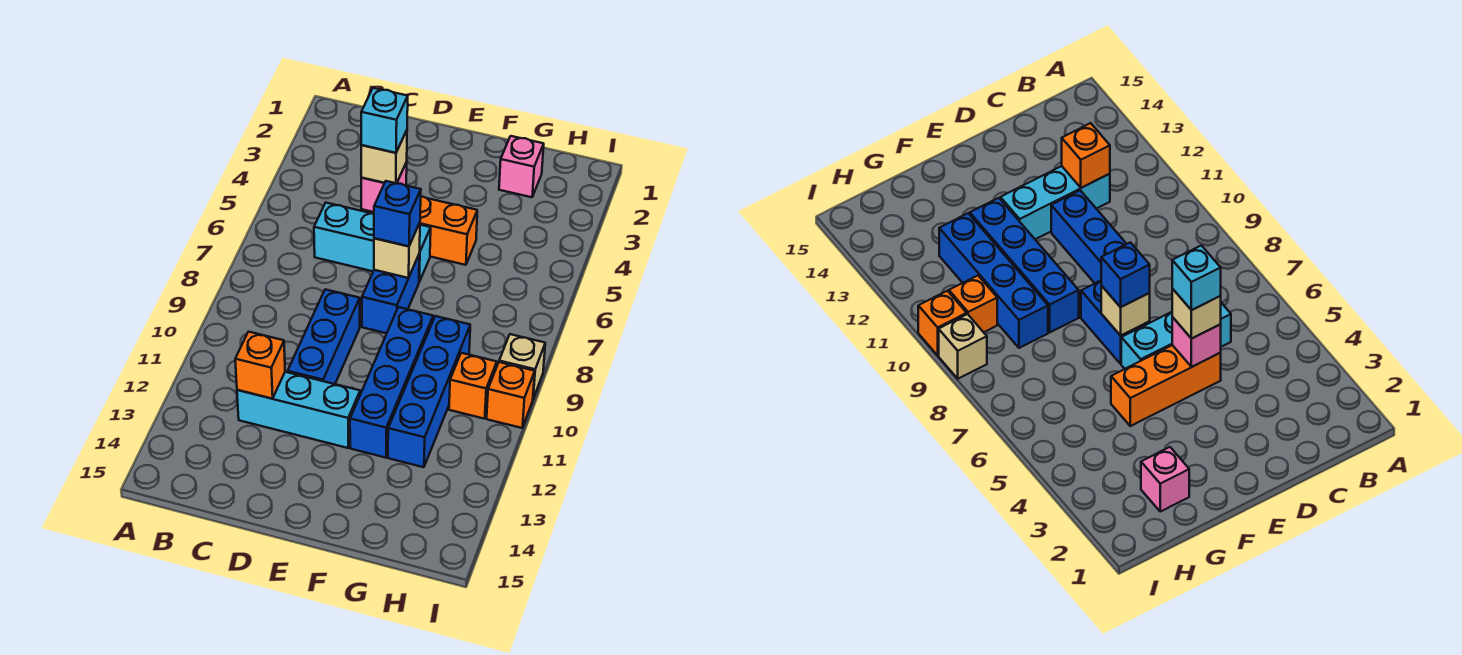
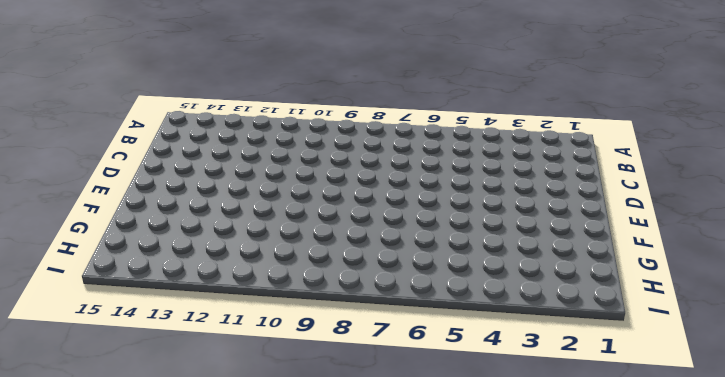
none -> cyan 1x3 brick [314,203,431,282]
none -> cyan 1x3 brick [237,372,360,448]
none -> orange 1x3 brick [362,197,477,265]

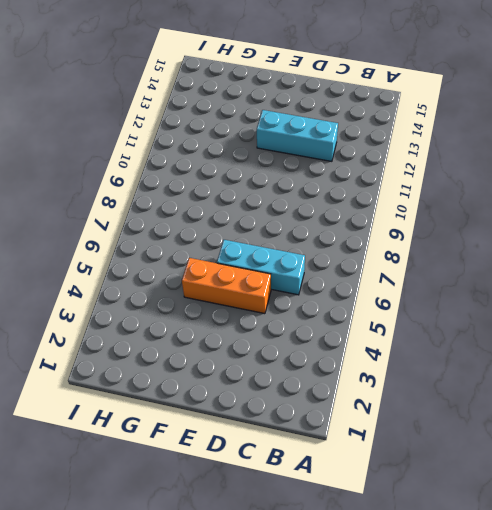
none -> blue 1x3 brick [288,289,360,384]
none -> blue 1x2 brick [362,255,419,333]
none -> blue 1x4 brick [350,307,433,458]

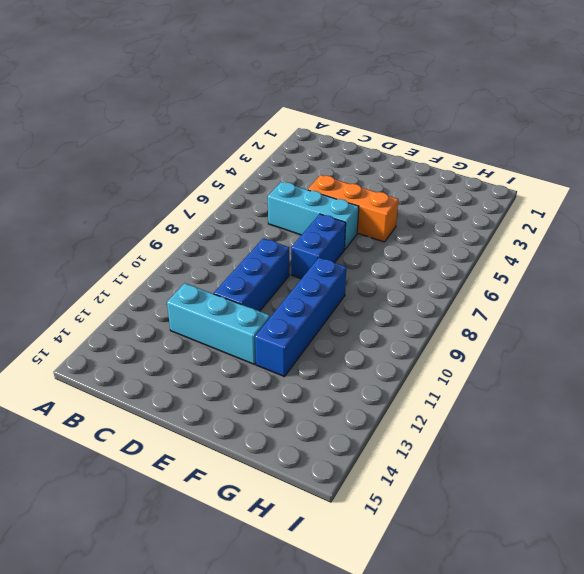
none -> pink 1x1 brick [499,136,544,197]
none -> blue 1x4 brick [388,316,470,467]
none -> orange 1x1 brick [449,353,497,419]

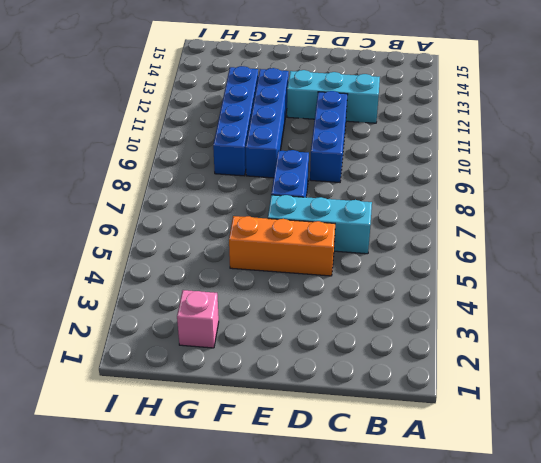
none -> orange 1x1 brick [449,353,497,419]
none -> tan 1x1 brick [499,334,545,398]
none -> orange 1x1 brick [487,362,535,428]

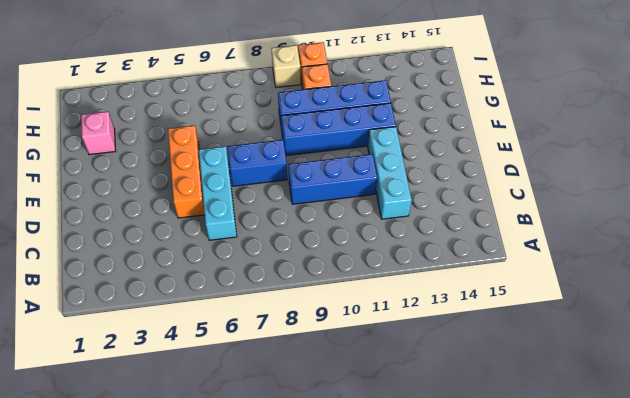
none -> orange 1x1 brick [235,332,285,399]
none -> pink 1x1 brick [361,162,407,212]
none -> tan 1x1 brick [374,223,420,278]

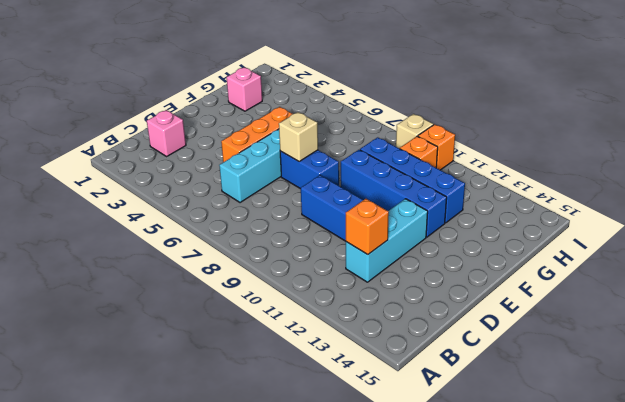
pink 1x1 brick [147,110,186,156] -> pink 1x1 brick moved to [361,162,407,212]
none -> tan 1x1 brick [361,130,407,183]
none -> blue 1x1 brick [374,181,421,246]
none -> cyan 1x1 brick [361,88,408,153]

